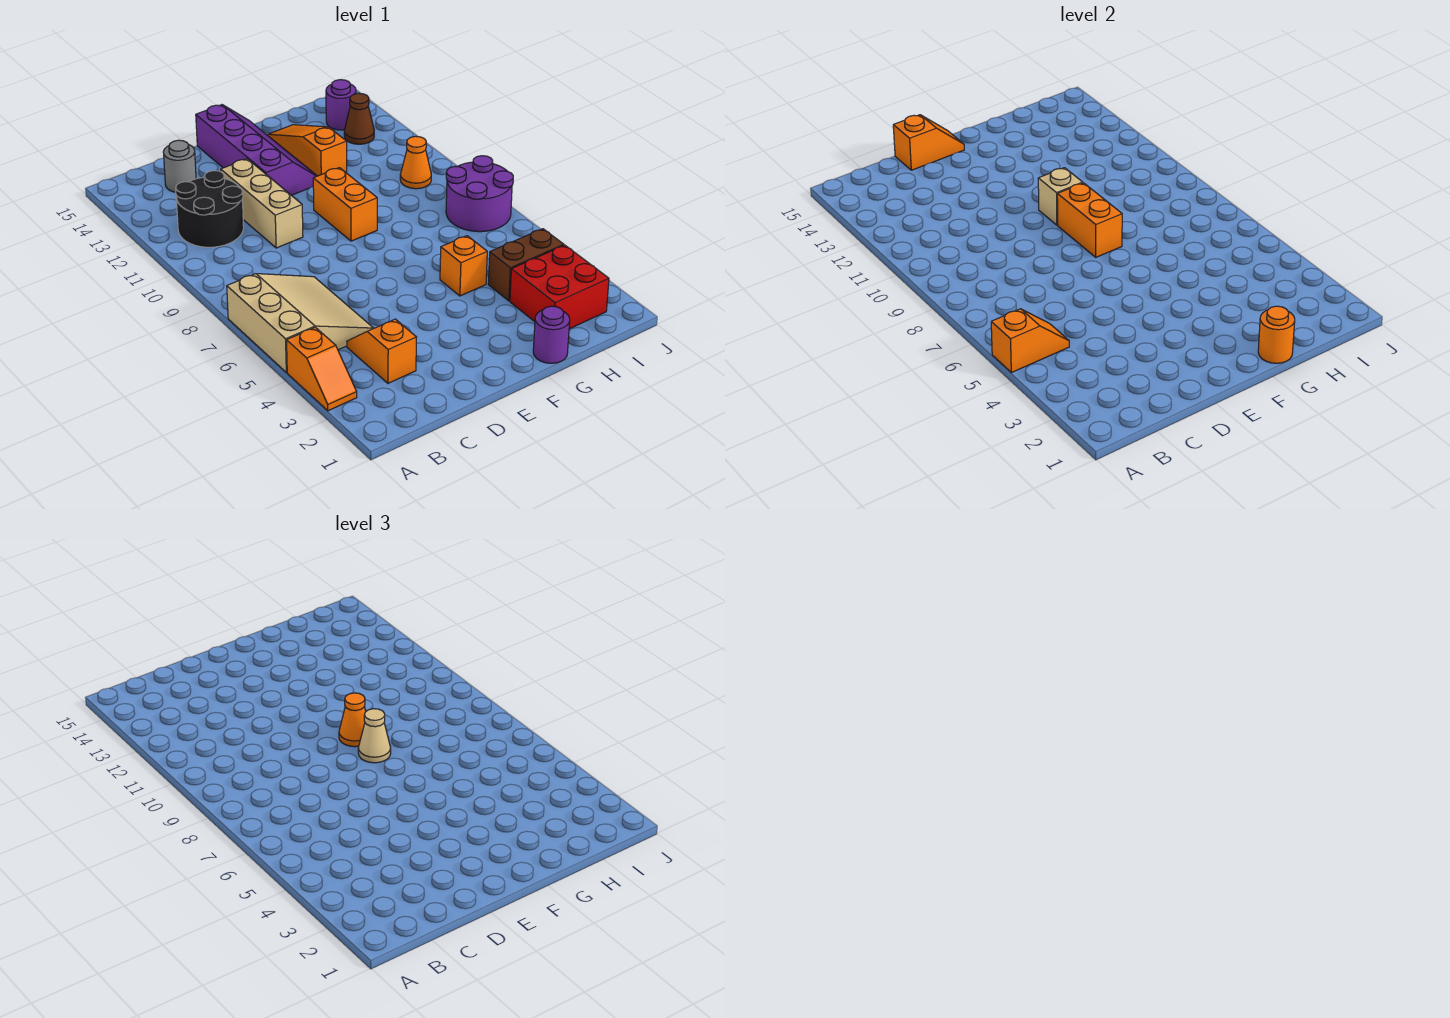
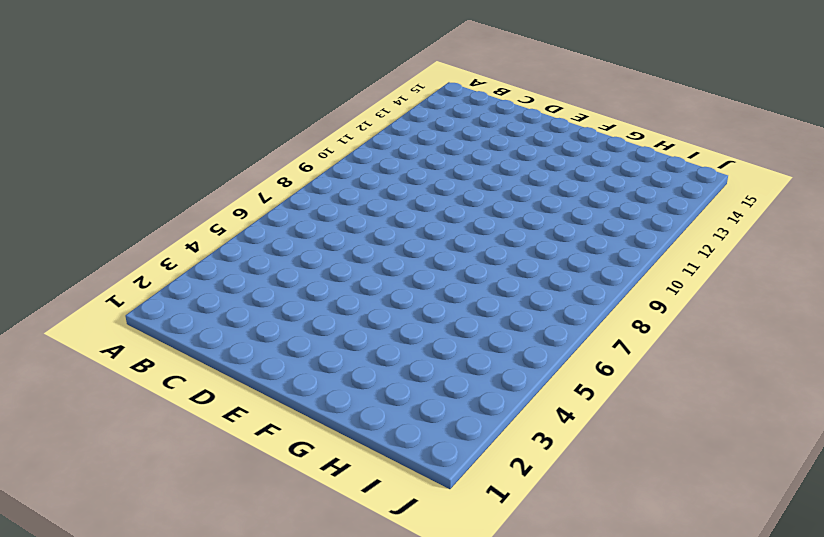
none -> orange 1x2 slope [287,327,357,411]
none -> tan 3x3 slope [227,274,374,373]
none -> black 2x2 round brick [176,171,244,247]

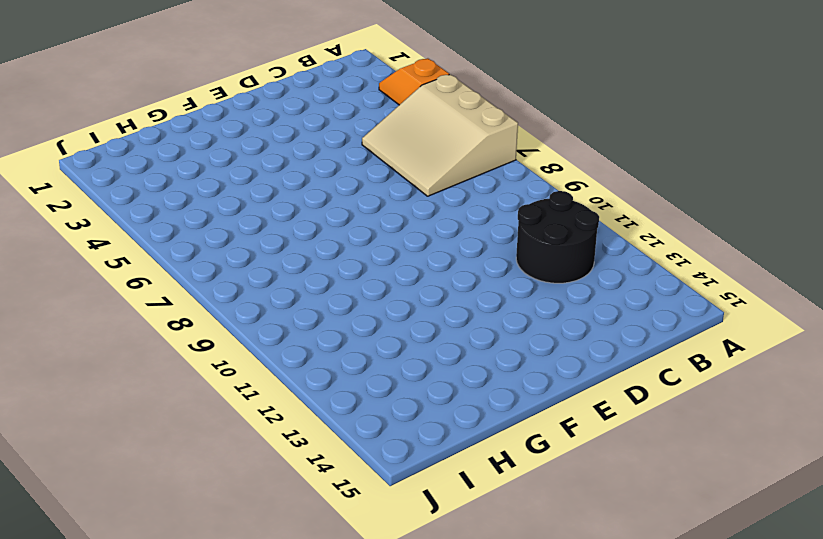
none -> orange 1x2 slope [347,319,417,383]
none -> grey 1x1 round brick [163,140,196,192]
none -> tan 1x3 brick [221,159,303,248]

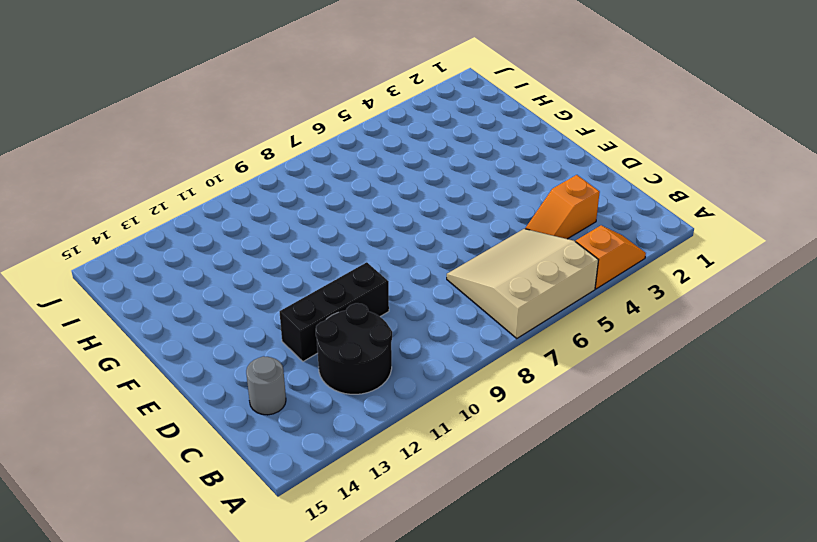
black 1x3 brick [280,262,389,361] -> tan 1x3 brick [221,159,303,248]
none -> purple 2x4 slope [196,105,317,195]
none -> orange 1x2 brick [313,168,377,241]
none -> purple 1x1 round brick [533,306,570,363]

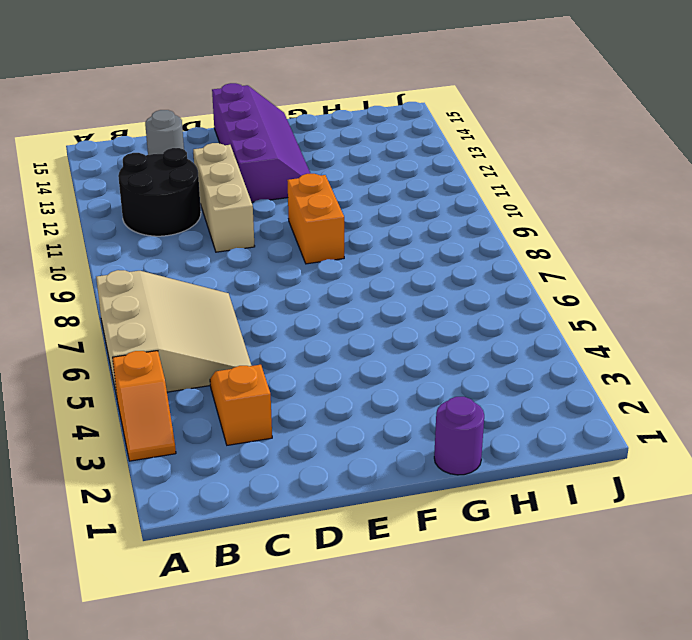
none -> orange 1x1 brick [440,236,487,296]
none -> orange 1x3 slope [268,125,347,176]
none -> red 2x2 brick [510,245,609,329]

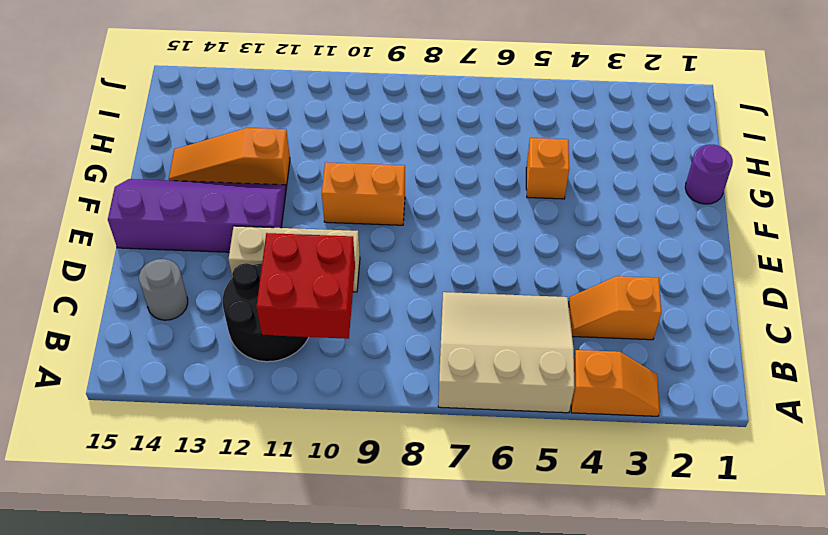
red 2x2 brick [256,233,355,339] -> red 2x2 brick moved to [510,245,609,329]
none -> brown 1x2 brick [488,229,564,301]
none -> purple 2x2 round brick [446,156,513,232]
none -> orange 1x1 cone [400,136,431,189]

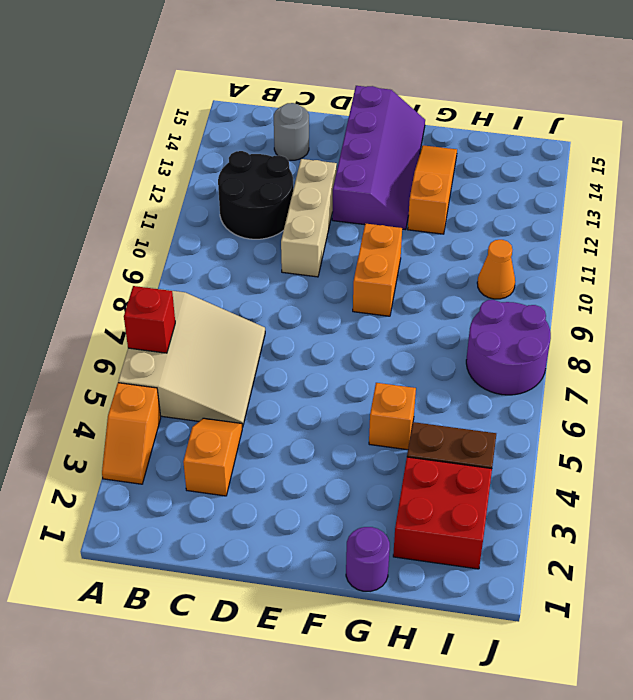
red 1x1 brick [124,286,175,353] -> none
none -> brown 1x1 cone [344,93,374,144]
none -> purple 1x1 round brick [326,80,356,130]
none -> orange 1x2 slope [991,309,1069,373]

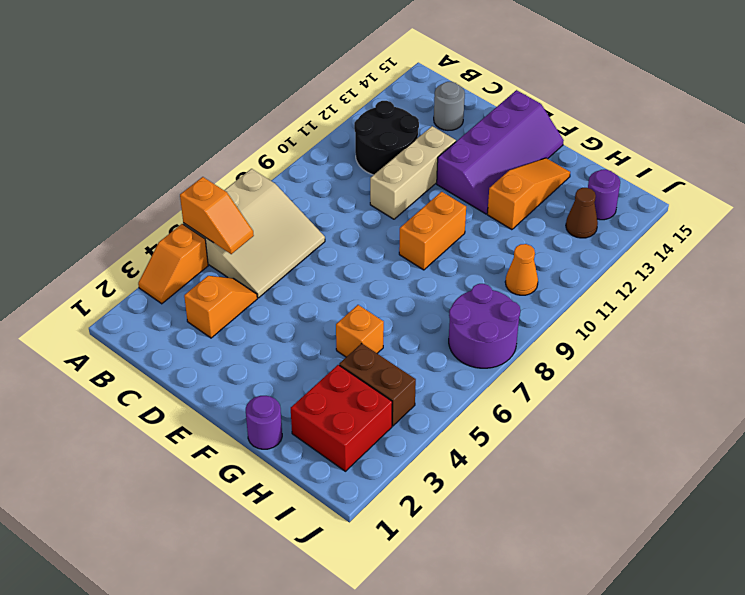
none -> orange 1x2 slope [893,115,964,170]
none -> orange 1x2 brick [1057,183,1122,257]
none -> tan 1x1 brick [1038,168,1083,225]

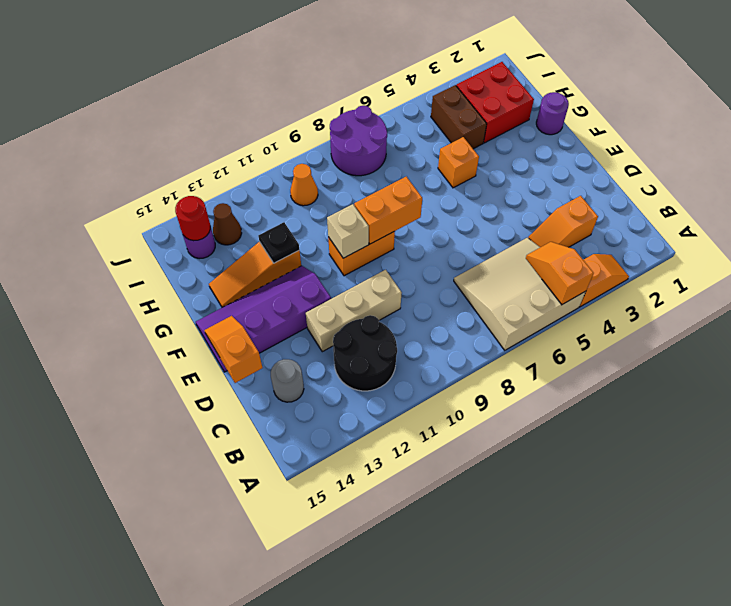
black 1x1 plate [258,222,299,263] -> none
red 1x1 round brick [175,196,210,241] -> none
none -> orange 1x1 round brick [1258,306,1295,363]
none -> tan 1x1 cone [358,709,391,763]
none -> orange 1x1 cone [339,693,366,747]

